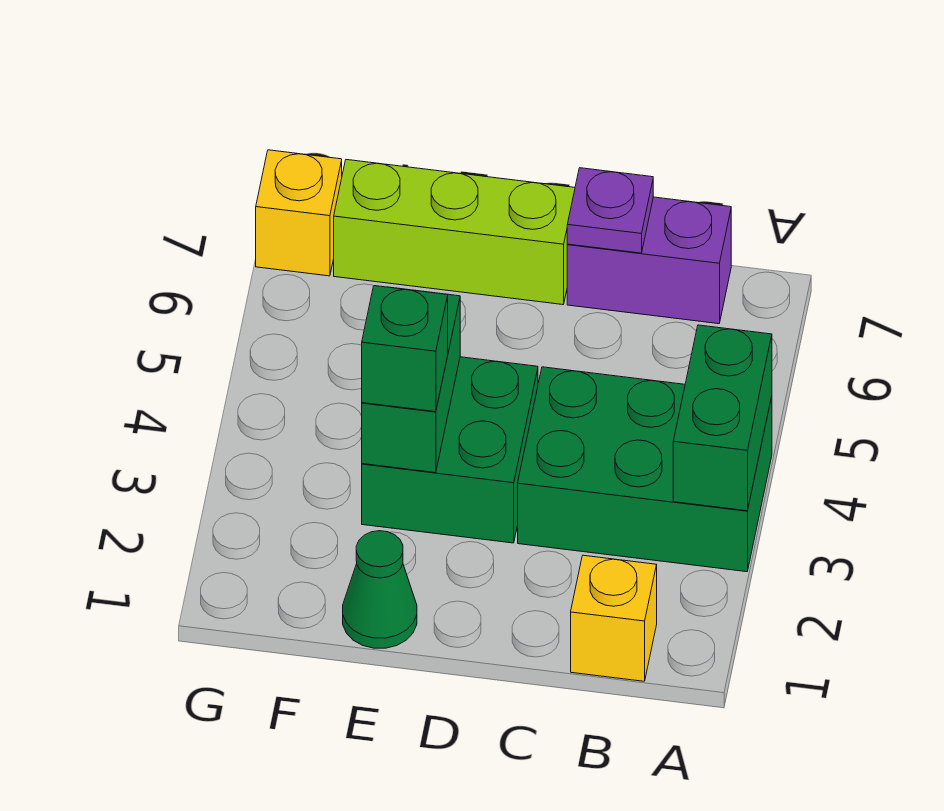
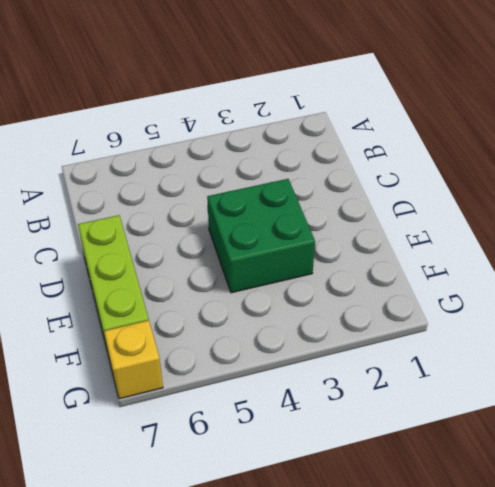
none -> green 2x3 brick [518,367,772,572]
none -> yellow 1x1 brick [571,555,657,681]

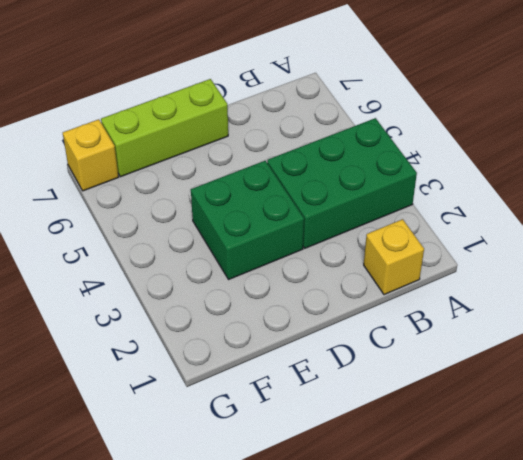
none -> purple 1x2 brick [567,197,731,324]
none -> green 1x1 cone [343,531,417,648]

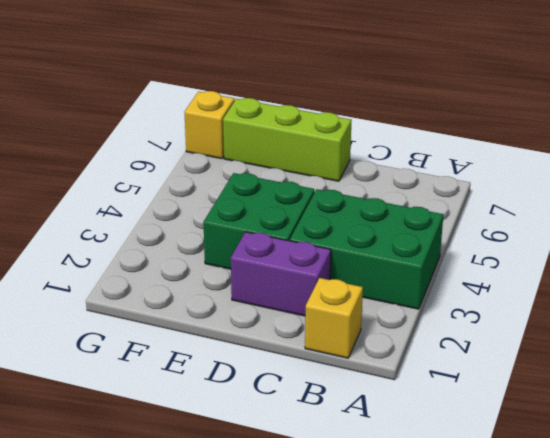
purple 1x2 brick [231,232,331,316] -> purple 1x2 brick moved to [567,197,731,324]
none -> green 1x1 cone [343,531,417,648]
none -> green 1x2 brick [673,325,772,511]

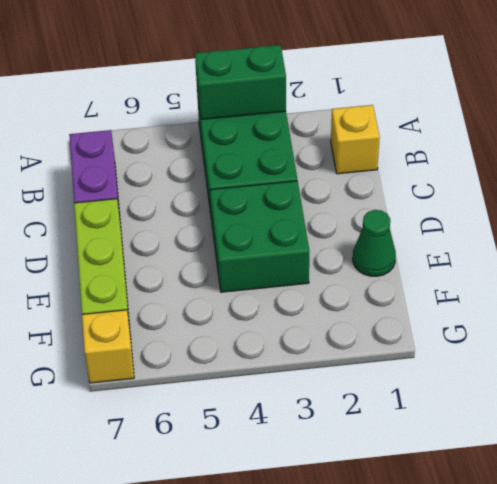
none -> purple 1x1 plate [567,168,653,253]
none -> green 1x2 brick [362,287,460,473]

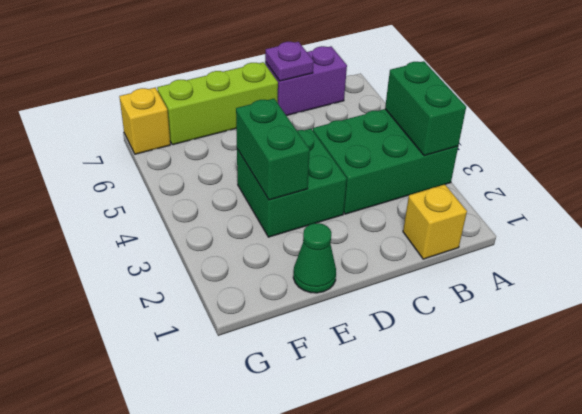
none -> green 1x1 brick [362,286,448,412]

